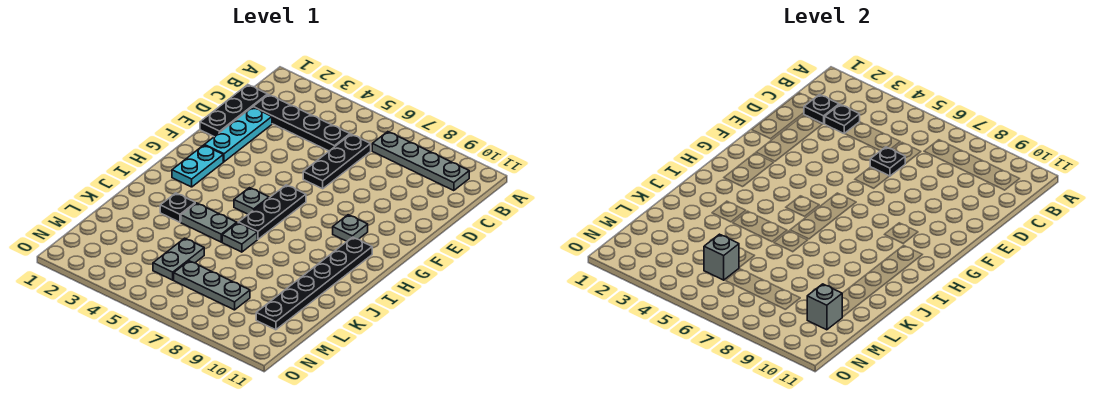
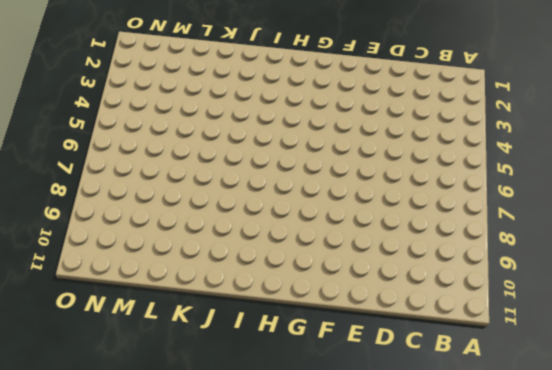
none -> grey 1x4 plate [372,132,469,191]
none -> black 1x3 plate [200,85,267,137]
none -> black 1x4 plate [253,95,350,151]

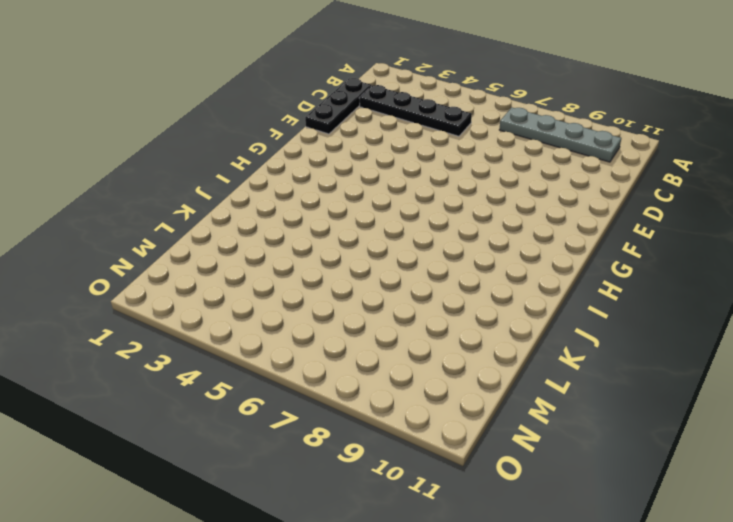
none -> black 1x3 plate [303,134,371,189]
none -> cyan 1x3 plate [205,107,272,162]
none -> cyan 1x2 plate [172,145,223,187]

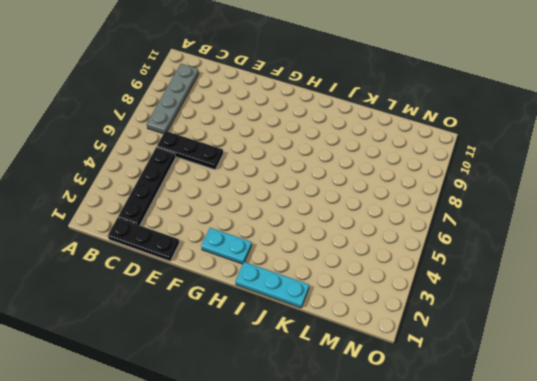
cyan 1x3 plate [235,262,309,308] -> cyan 1x3 plate moved to [205,107,272,162]
none -> black 1x3 plate [238,185,306,239]
none -> grey 1x1 plate [333,215,368,241]
none -> grey 1x1 plate [234,188,269,214]

